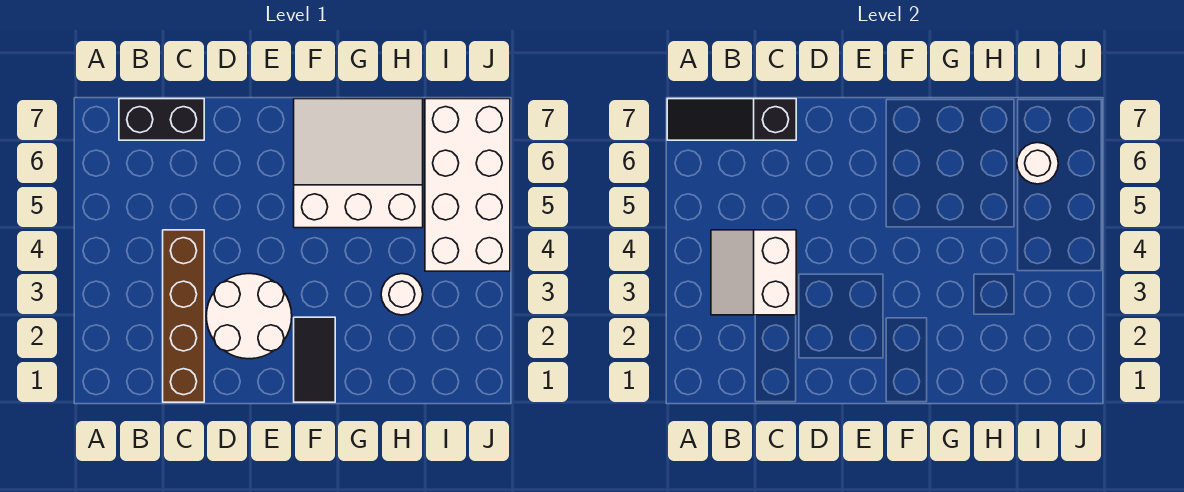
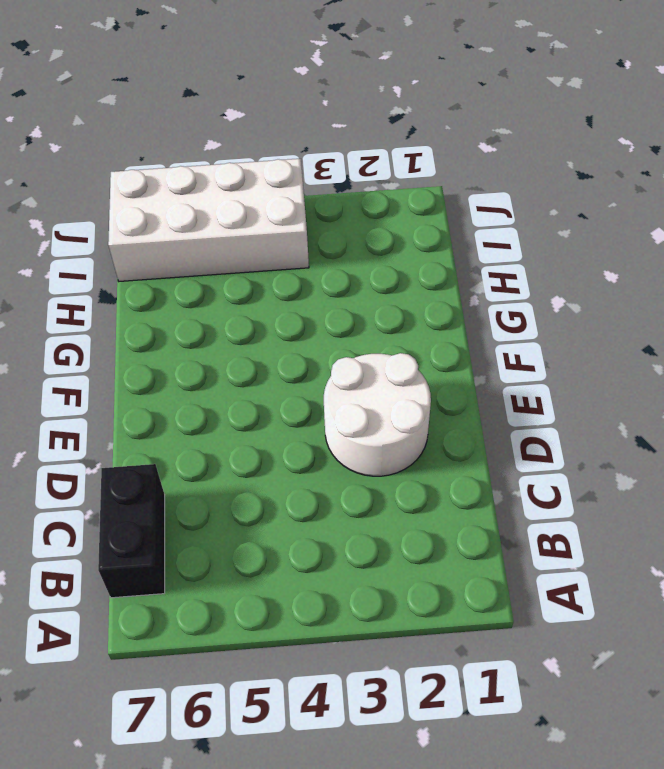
none -> brown 1x4 brick [163,230,204,402]
none -> black 1x2 tile [294,317,335,402]

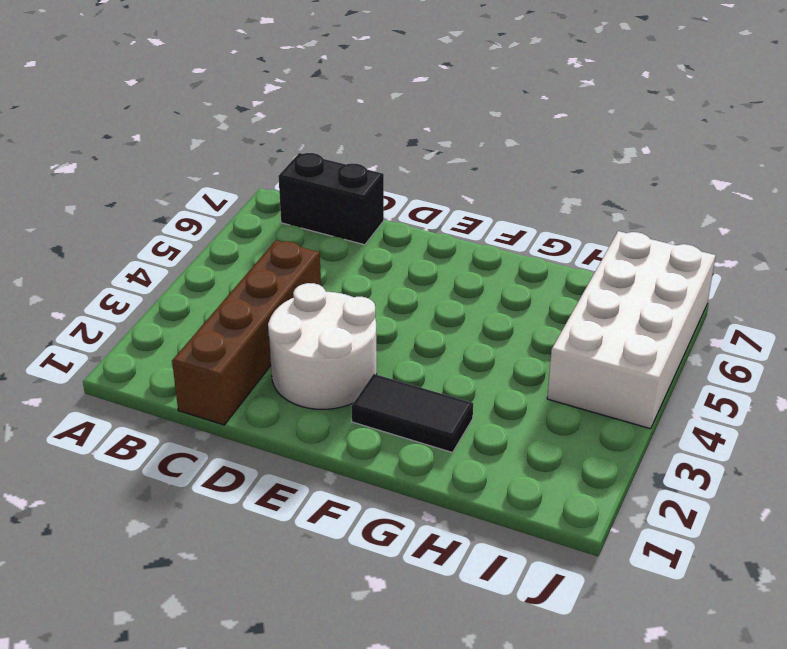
black 1x2 tile [351,374,473,453] -> black 1x2 tile turned to [294,317,335,402]
none -> white 3x3 slope [294,99,423,228]
none -> white 1x1 round brick [381,274,423,315]

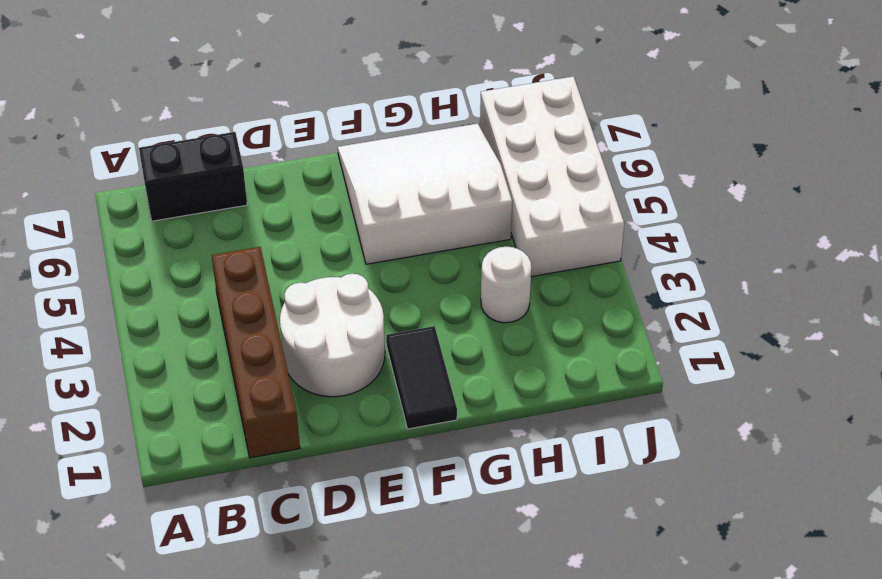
none -> black 1x3 slope [667,99,796,140]
none -> white 2x2 slope [711,230,796,315]

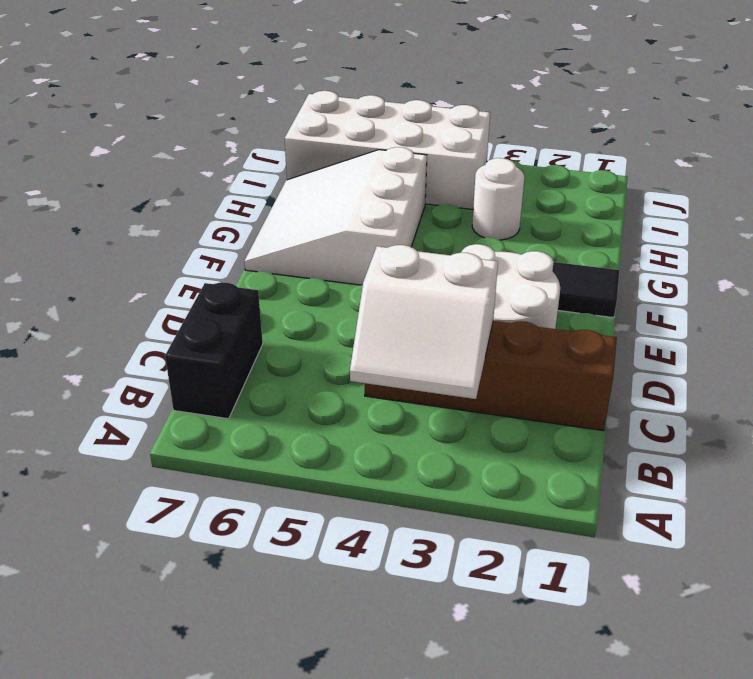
none -> black 1x3 slope [667,99,796,140]
none -> white 1x1 round brick [1017,143,1058,184]

